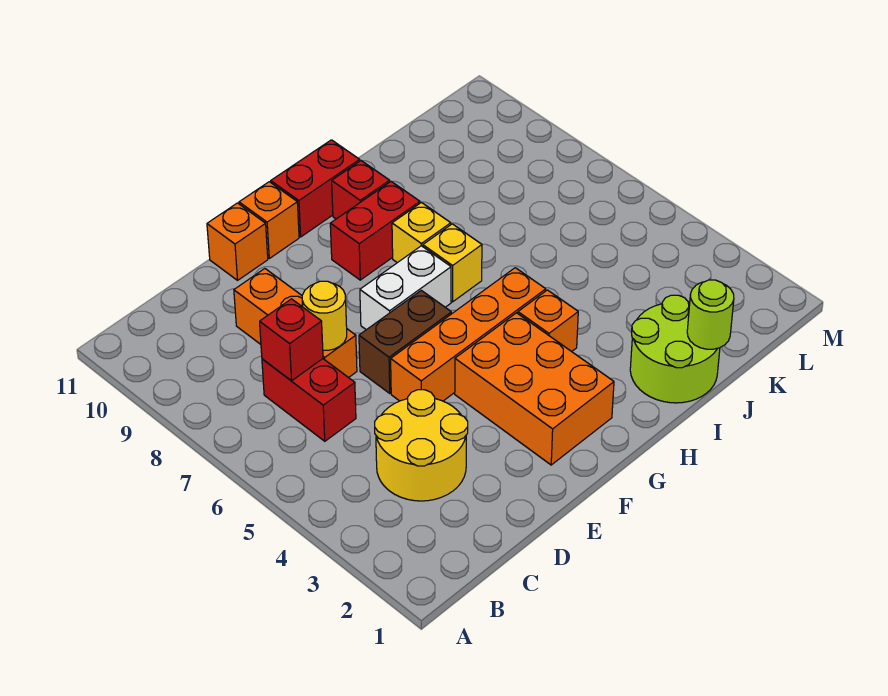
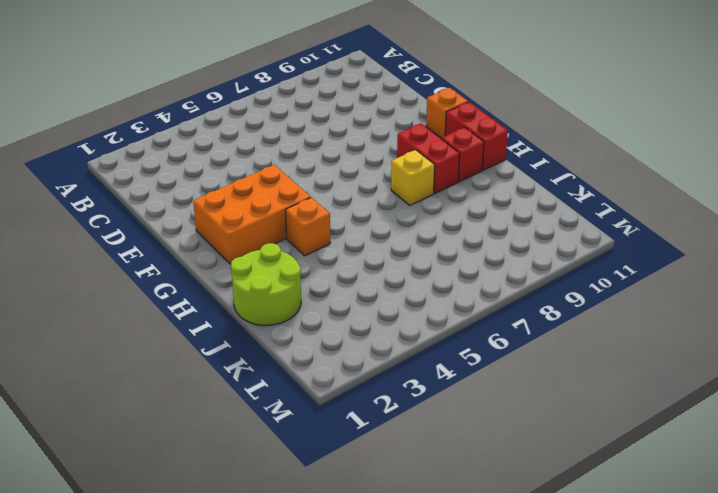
none -> yellow 2x2 round brick [375,390,468,501]
none -> red 1x2 brick [262,359,356,441]
none -> orange 1x3 brick [234,269,357,378]

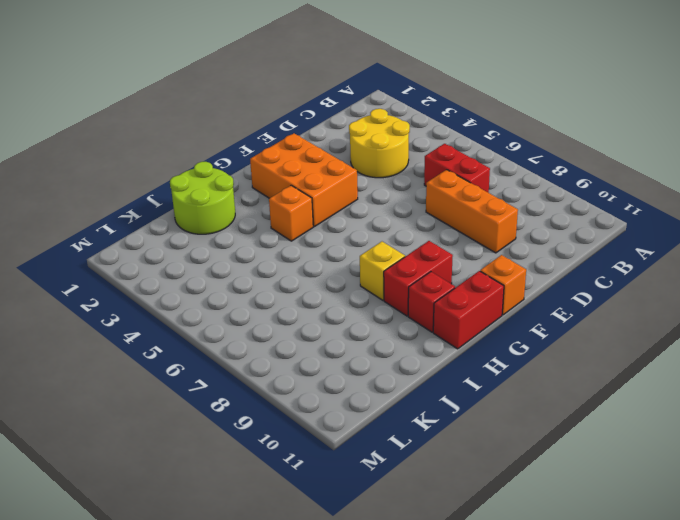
none -> orange 1x4 brick [391,268,546,401]
none -> brown 1x2 brick [359,290,451,393]
none -> orange 1x1 brick [207,203,268,280]

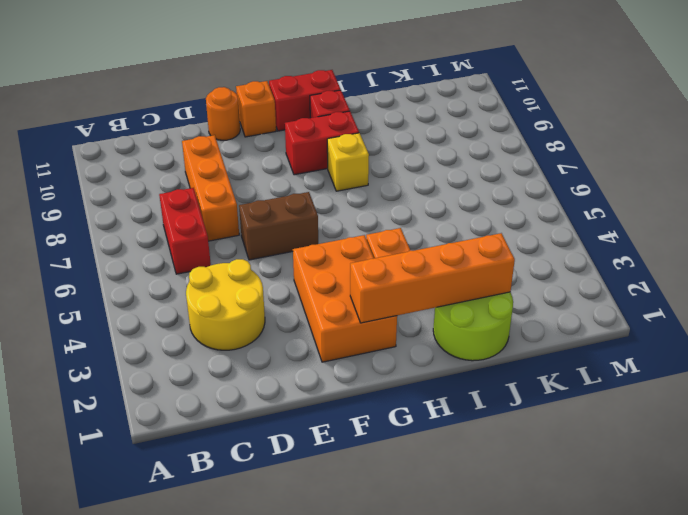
orange 1x1 round brick [206,87,240,140] -> orange 1x1 brick [207,203,268,280]
orange 1x4 brick [350,233,515,323] -> orange 1x4 brick moved to [391,268,546,401]
none -> white 1x2 brick [360,246,451,330]
none -> yellow 1x1 brick [423,224,482,302]
none -> red 1x1 brick [260,299,323,381]

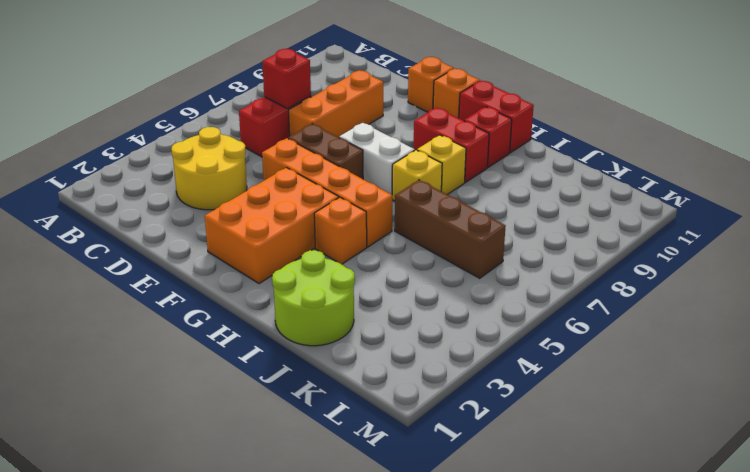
brown 1x3 brick [395,180,505,278] -> none
none -> yellow 1x1 round brick [302,281,347,350]
none -> lime 1x1 round brick [687,280,734,349]

